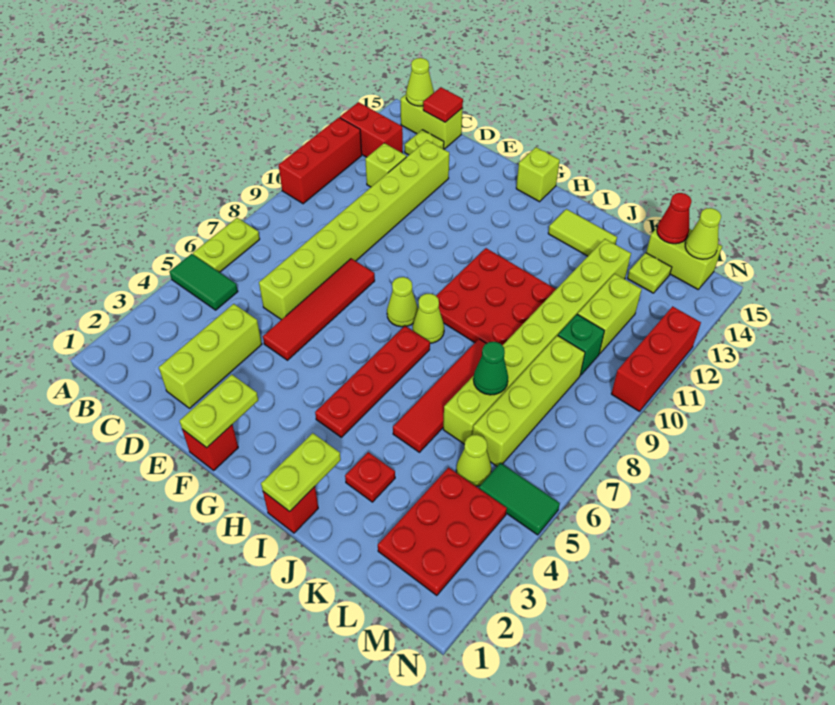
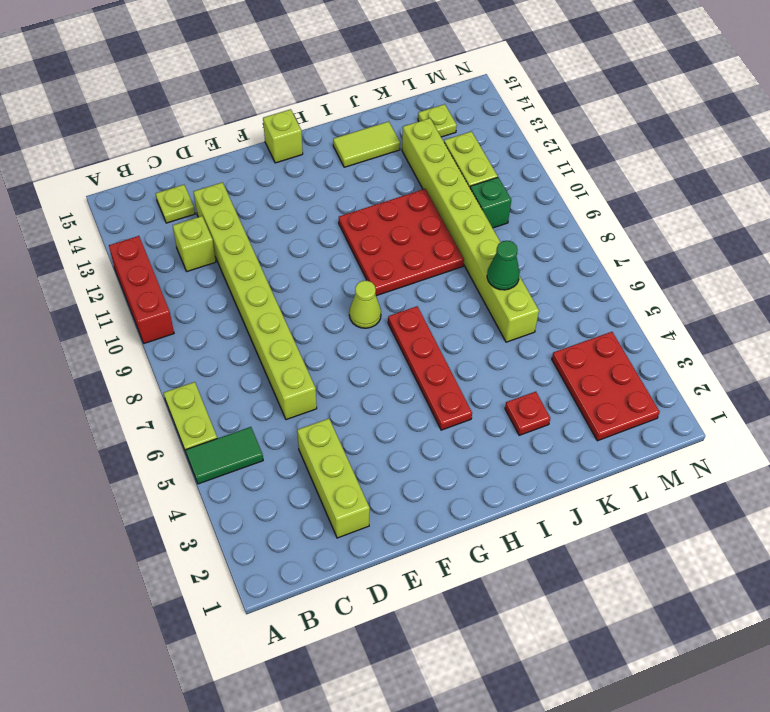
none -> red 1x2 brick [340,102,403,157]
none -> lime 1x2 brick [401,94,463,149]
none -> red 1x4 tile [263,259,375,360]
none -> red 1x1 brick [182,425,238,470]

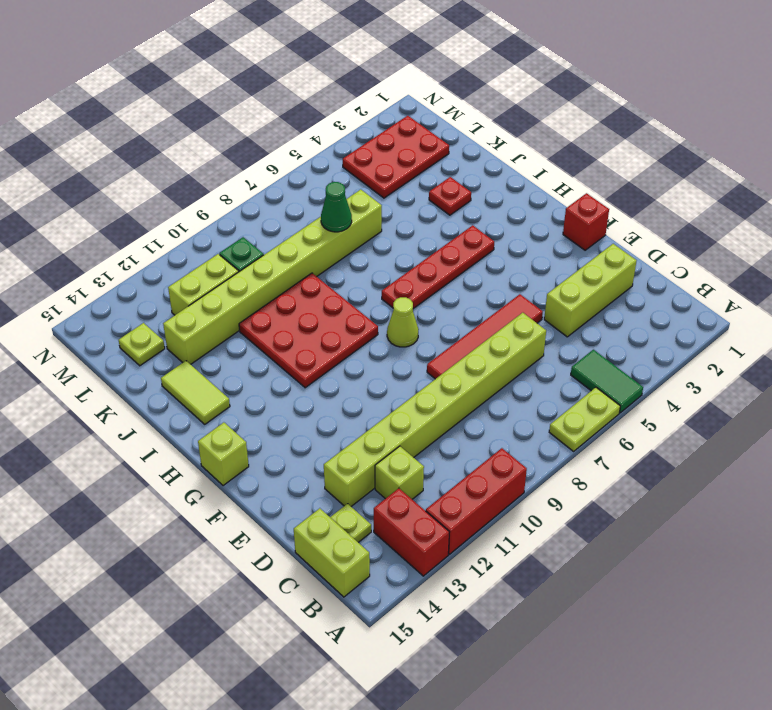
none -> lime 1x1 cone [413,294,444,343]
none -> red 1x1 brick [263,487,318,533]
none -> red 1x4 tile [393,339,486,452]
none -> lime 1x1 cone [456,435,491,486]

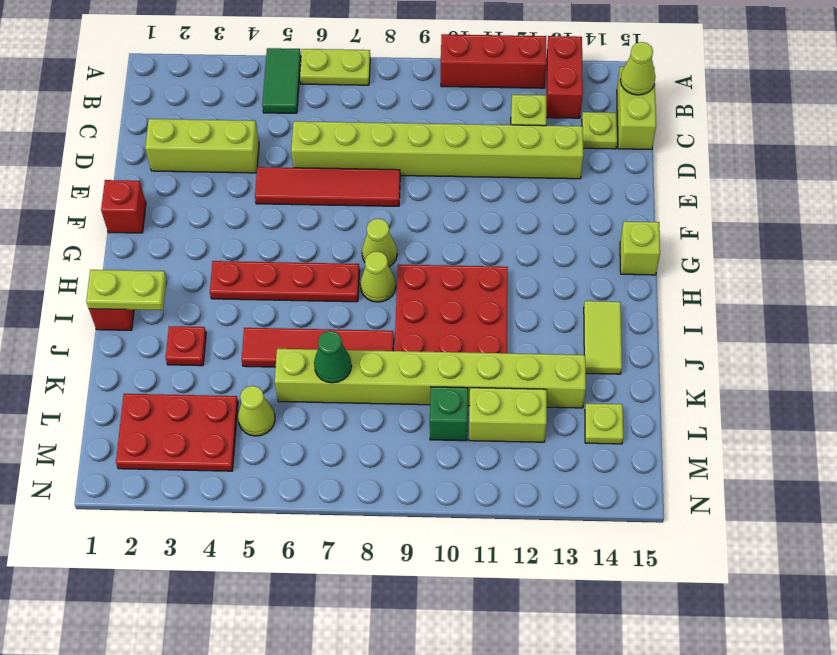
none -> lime 1x4 brick [473,335,585,466]
none -> lime 1x2 brick [646,228,722,289]
none -> green 1x2 tile [479,463,560,535]
none -> red 1x3 brick [611,306,701,411]

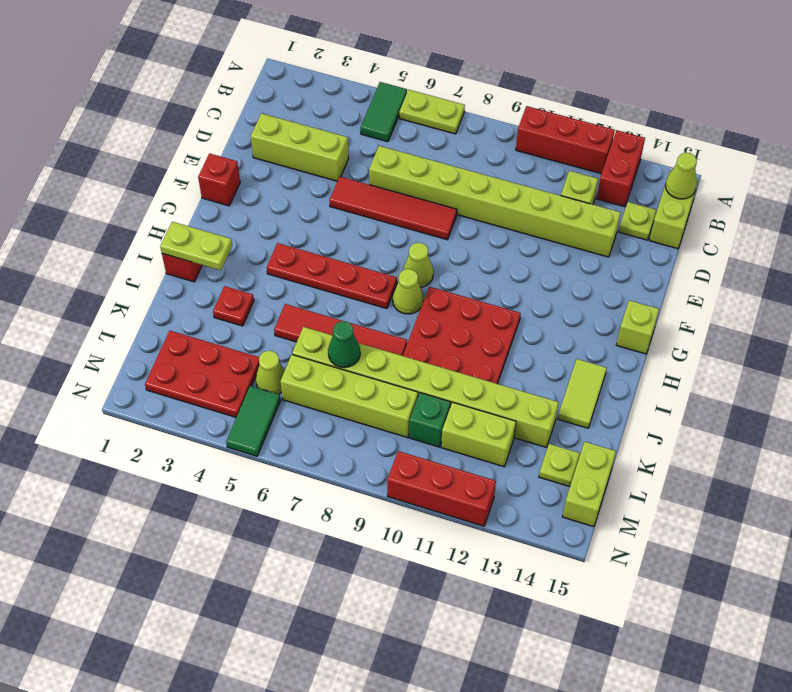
none -> red 1x1 tile [423,87,463,122]
none -> lime 1x2 plate [180,374,258,448]
none -> red 1x1 cone [657,193,692,244]
none -> lime 1x1 cone [685,208,721,259]

